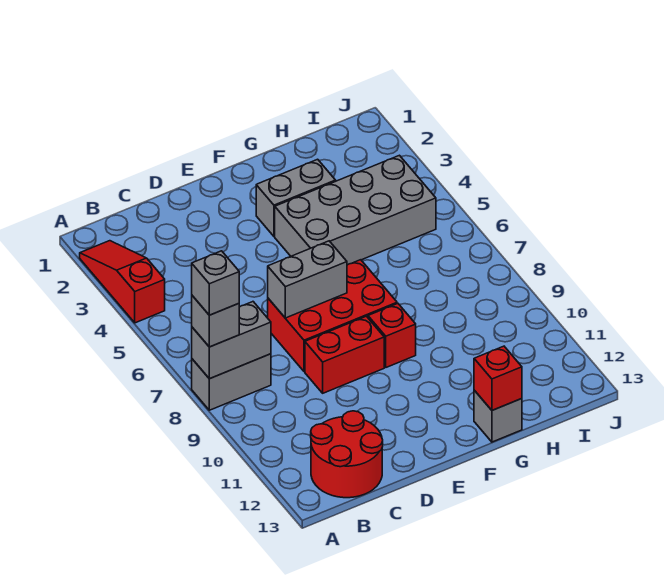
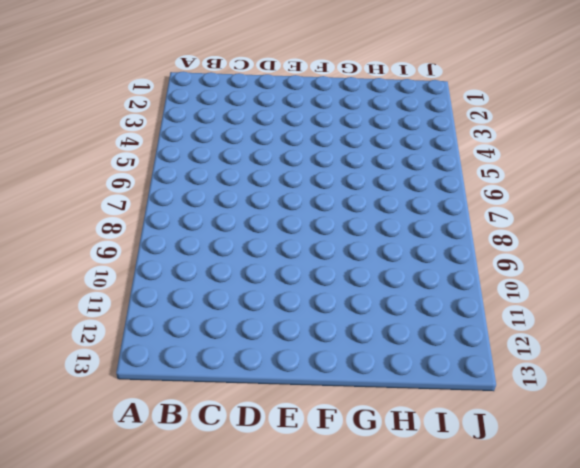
none -> red 1x3 slope [80,241,165,323]
none -> grey 1x2 brick [192,354,271,410]
none -> red 2x2 round brick [311,411,383,498]

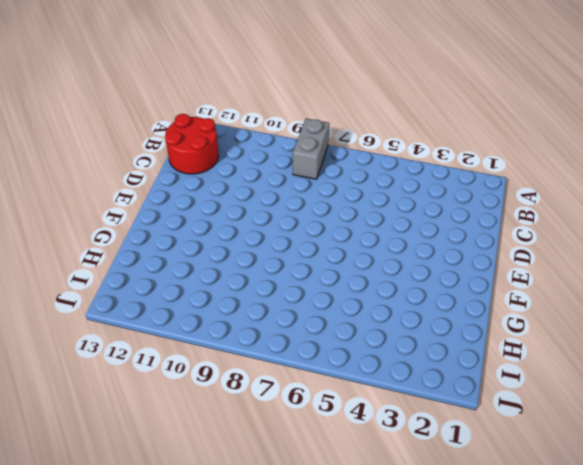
none -> red 1x3 slope [80,241,165,323]
none -> red 2x3 brick [268,260,397,372]
none -> red 1x2 brick [305,316,384,393]

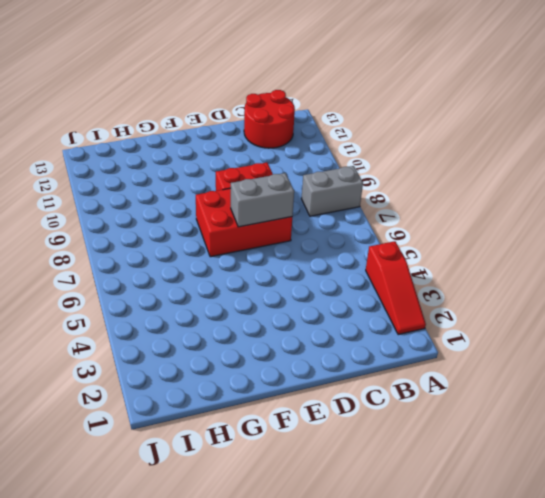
none -> grey 1x2 brick [256,159,336,236]
none -> grey 2x4 brick [275,155,436,265]
none -> red 1x1 brick [368,304,416,367]

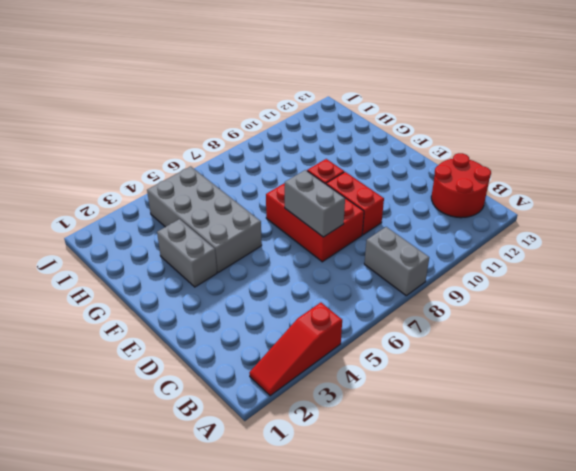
none -> grey 1x1 brick [474,390,522,442]
none -> grey 1x2 brick [192,302,271,379]
none -> red 1x1 brick [474,346,522,410]

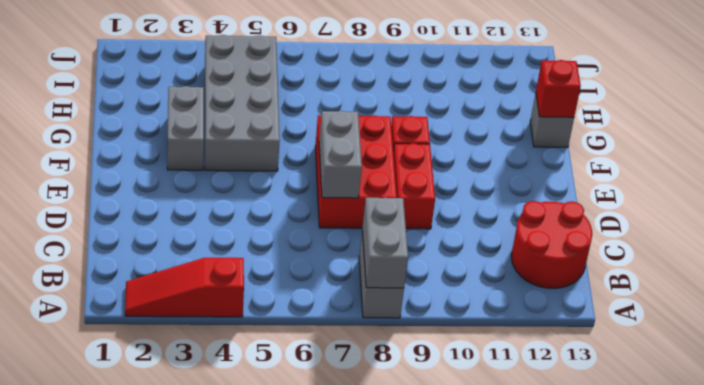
none -> grey 1x1 brick [192,296,239,347]
none -> grey 1x1 brick [192,251,239,315]

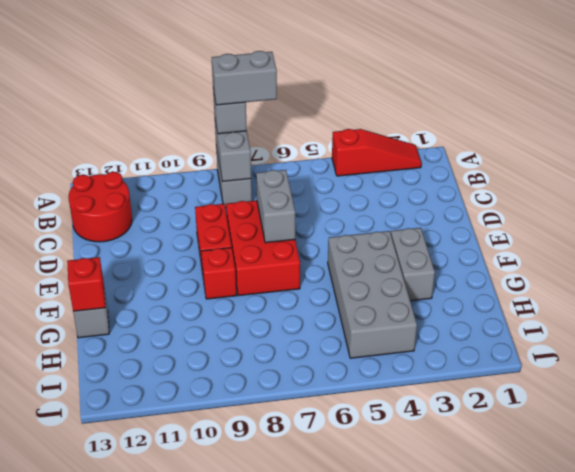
grey 1x2 brick [212,51,277,105] -> grey 1x1 brick [192,251,239,315]

